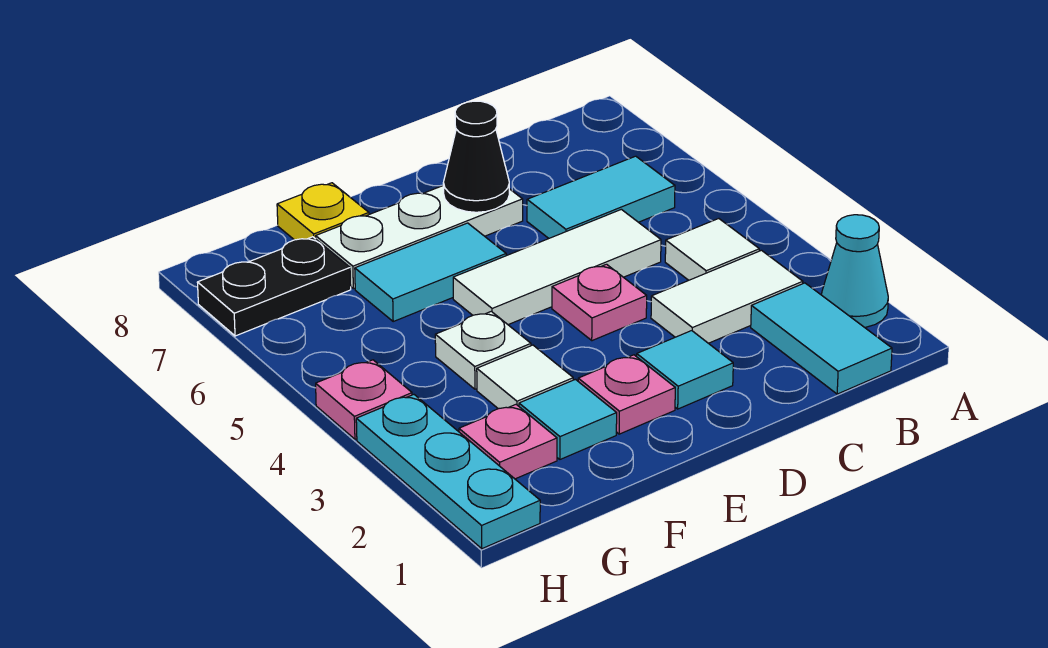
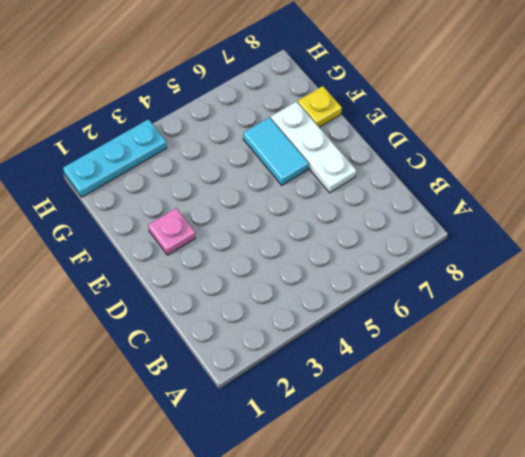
none -> cyan 1x1 cone [821,215,888,327]
none -> cyan 1x2 tile [751,283,892,394]
none -> white 1x2 tile [651,250,803,343]

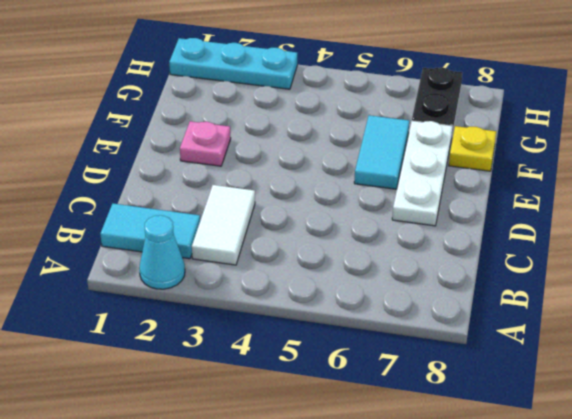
none -> white 1x1 tile [665,219,759,280]
none -> cyan 1x2 tile [527,156,675,238]
none -> white 1x3 tile [453,209,661,325]

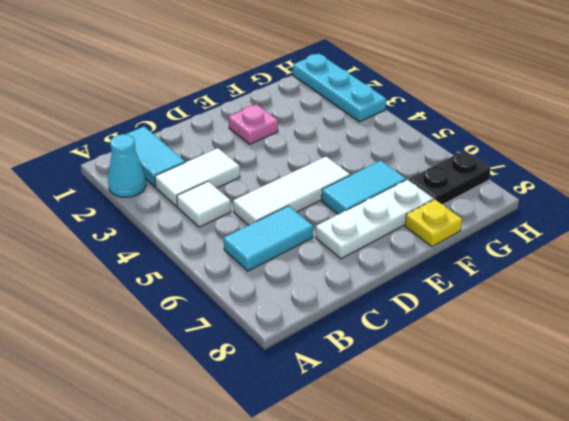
none -> cyan 1x1 tile [637,331,733,409]
none -> pink 1x1 plate [552,264,647,341]
none -> cyan 1x1 tile [519,379,617,459]

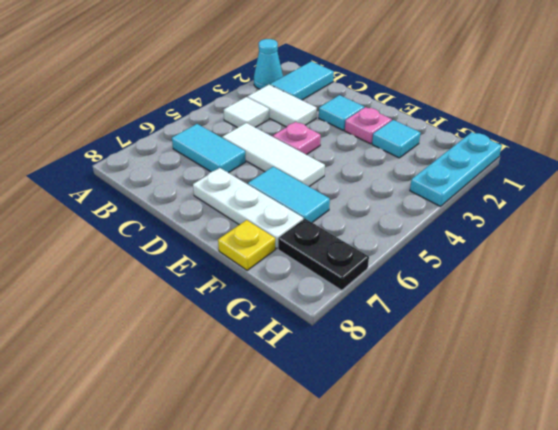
none -> white 1x1 tile [477,345,573,409]
none -> white 1x1 plate [435,311,531,389]
none -> pink 1x1 plate [459,405,557,479]

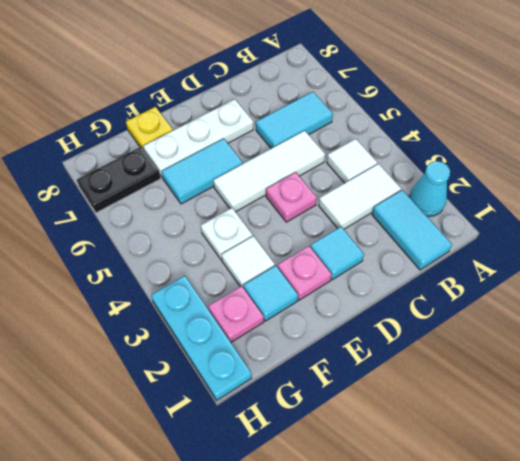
none -> pink 1x1 plate [316,360,412,439]
none -> black 1x1 cone [443,101,509,212]

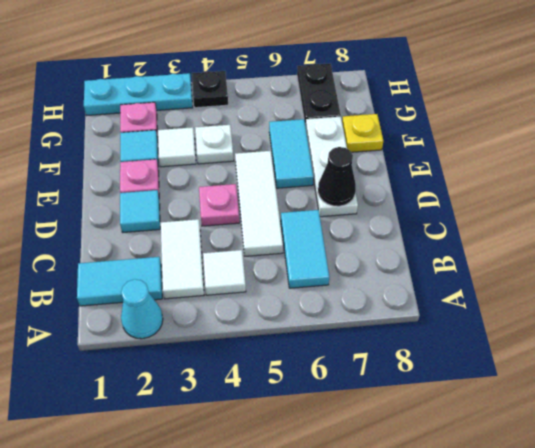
black 1x1 plate [192,71,228,108] -> pink 1x1 plate [316,360,412,439]

